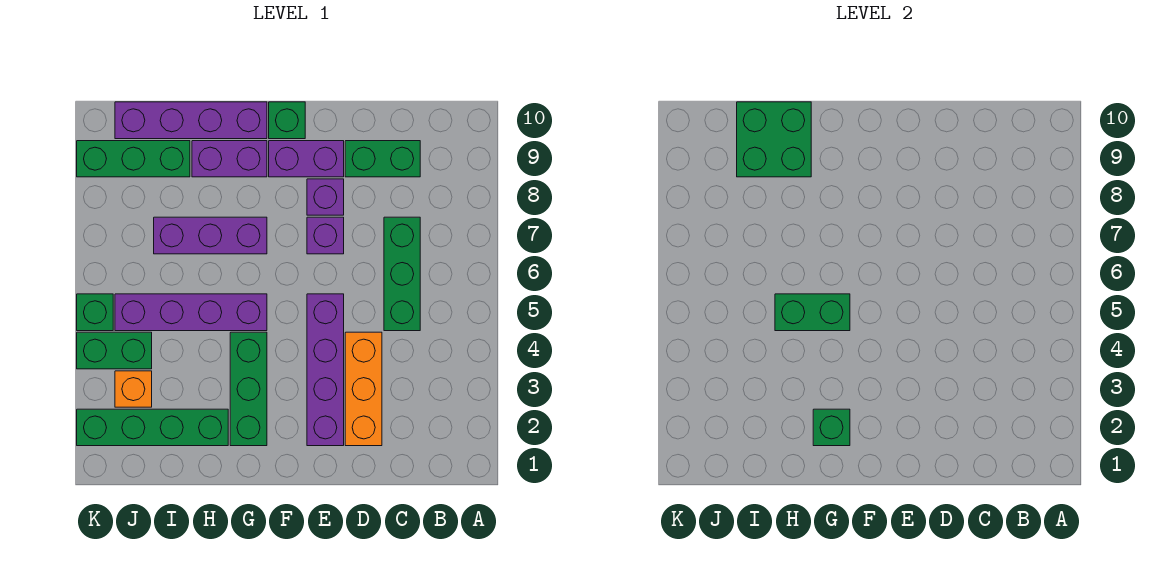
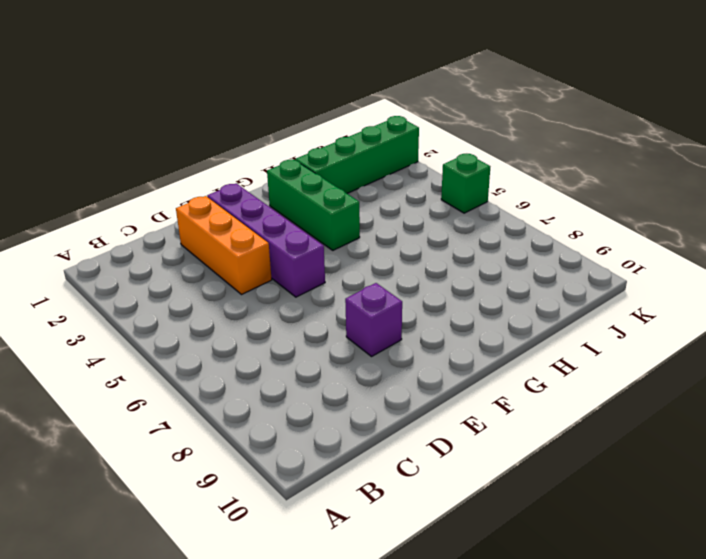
none -> green 1x3 brick [384,217,420,331]
none -> green 1x2 brick [345,141,420,177]
none -> purple 1x1 brick [307,217,344,254]

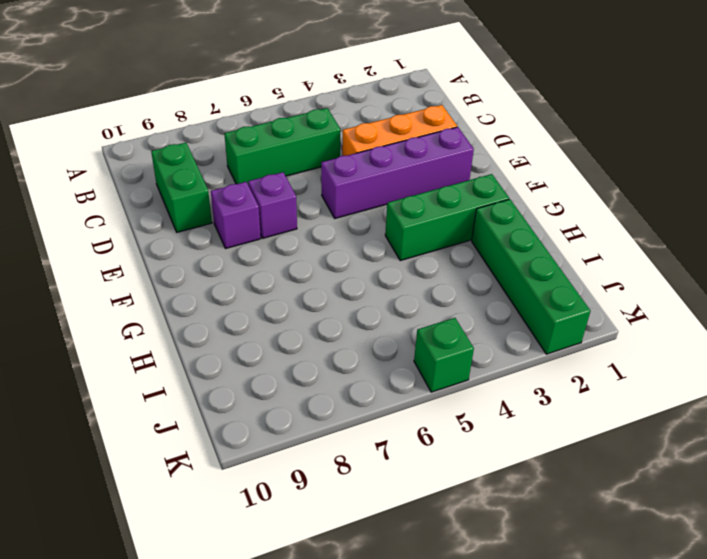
none -> purple 1x2 brick [269,141,344,177]
none -> green 1x1 brick [269,102,305,139]
none -> purple 1x4 brick [115,294,267,331]

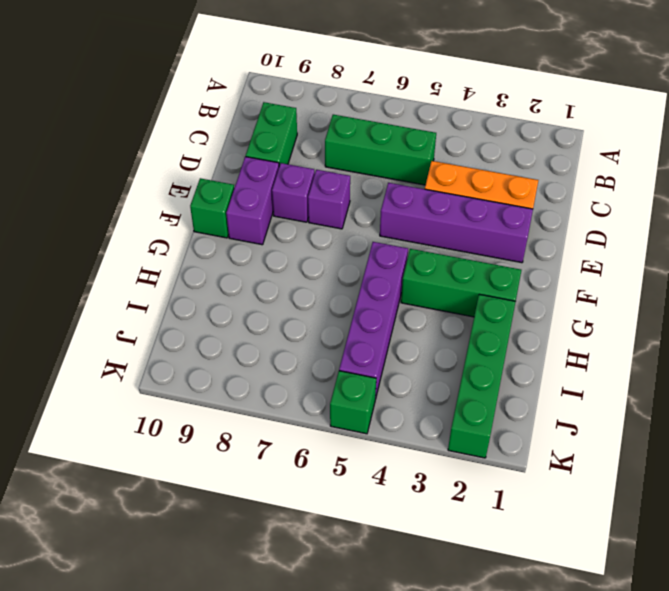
none -> purple 1x3 brick [154,217,267,254]
none -> purple 1x2 brick [192,141,267,177]
none -> purple 1x4 brick [115,102,267,139]

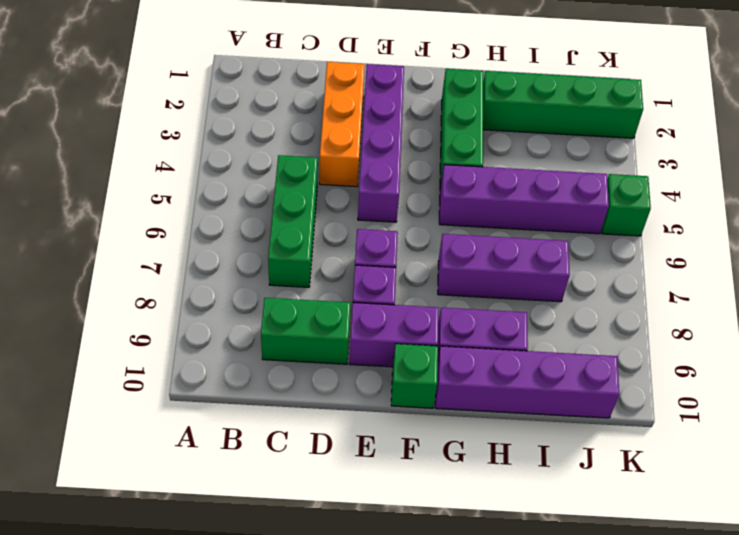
none -> green 1x3 brick [77,141,190,177]
none -> orange 1x1 brick [115,371,152,407]
none -> green 1x2 brick [77,332,152,369]

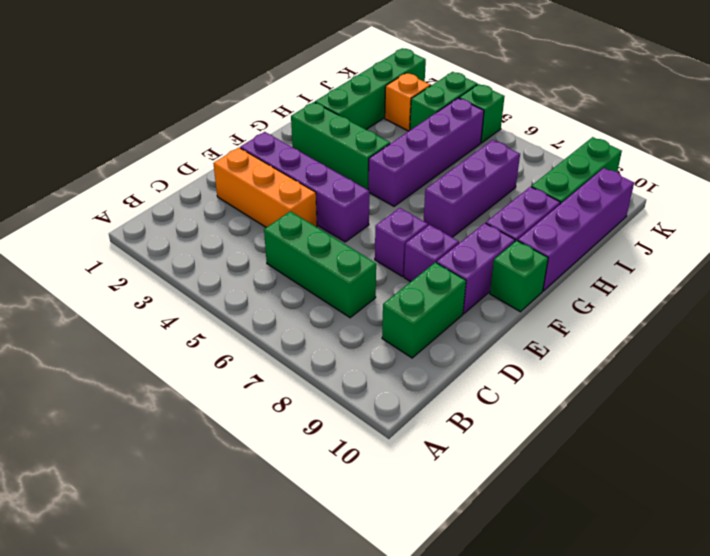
none -> green 1x1 brick [813,409,850,446]
none -> green 1x2 brick [775,294,850,331]
none -> green 2x2 brick [737,102,811,177]

